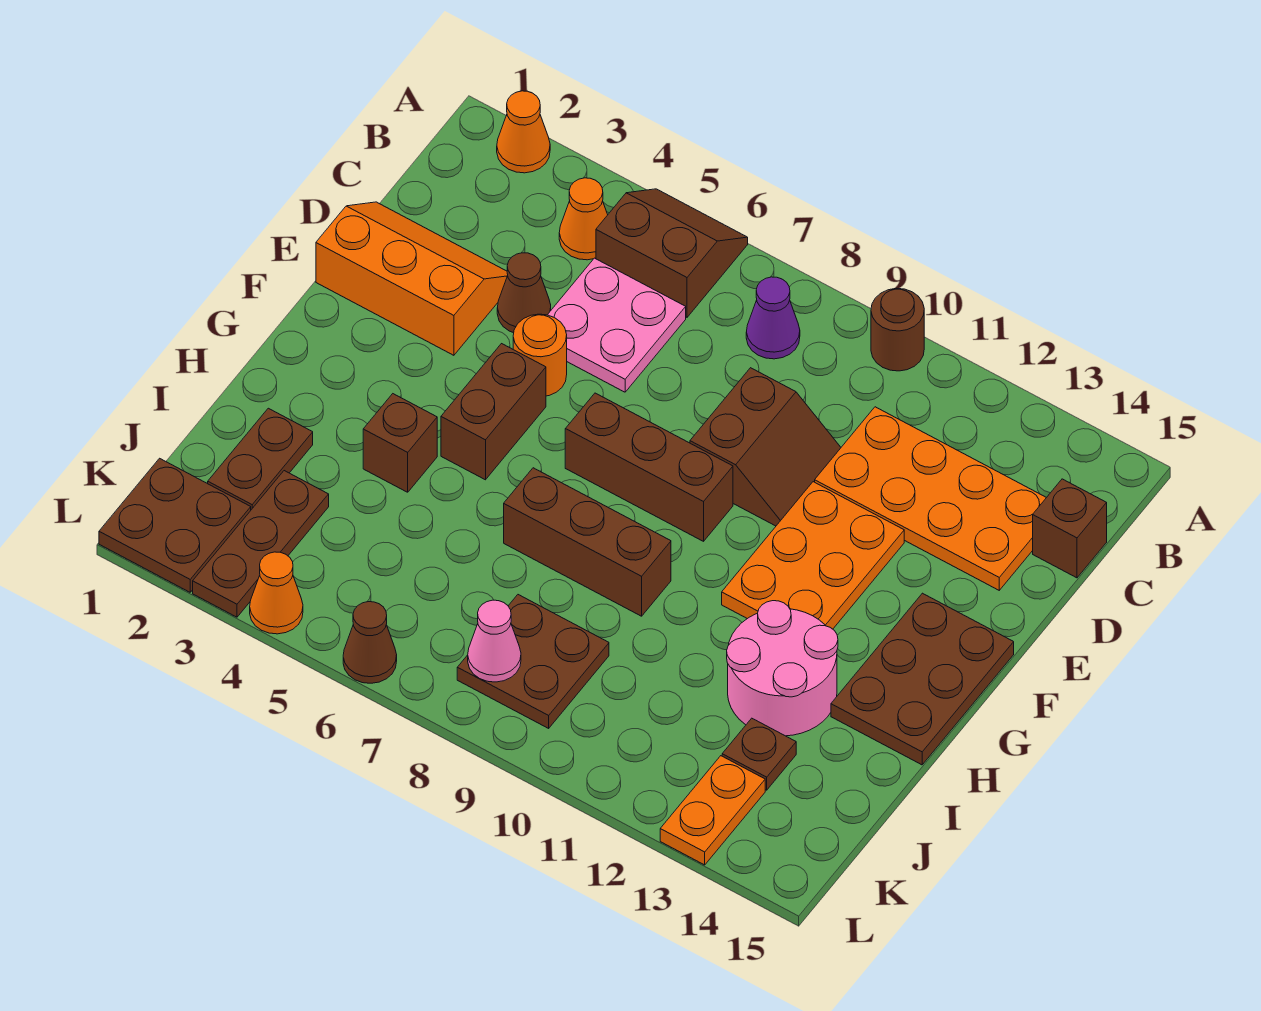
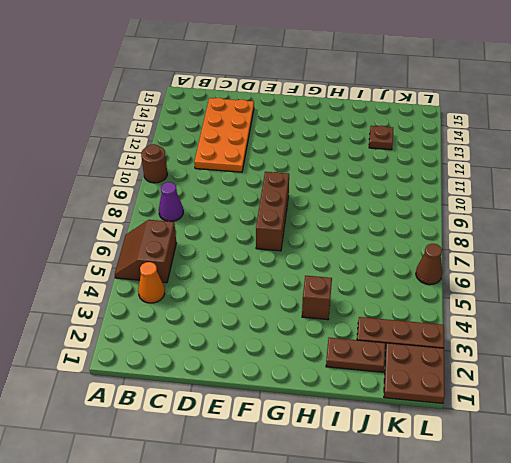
none -> orange 1x1 cone [497,91,550,173]
none -> pink 2x2 plate [548,258,686,392]
none -> brown 1x1 brick [1033,479,1107,578]

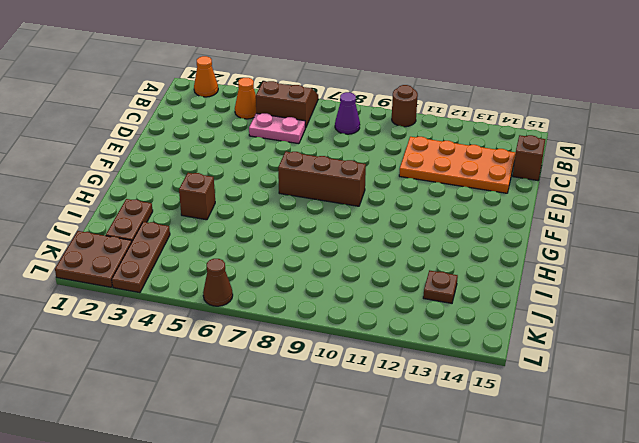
pink 1x2 plate [249,113,305,144] -> pink 2x2 plate [548,258,686,392]
none -> orange 2x3 slope [316,202,508,355]
none -> brown 1x1 cone [497,253,551,333]
none -> brown 2x2 slope [690,368,841,526]

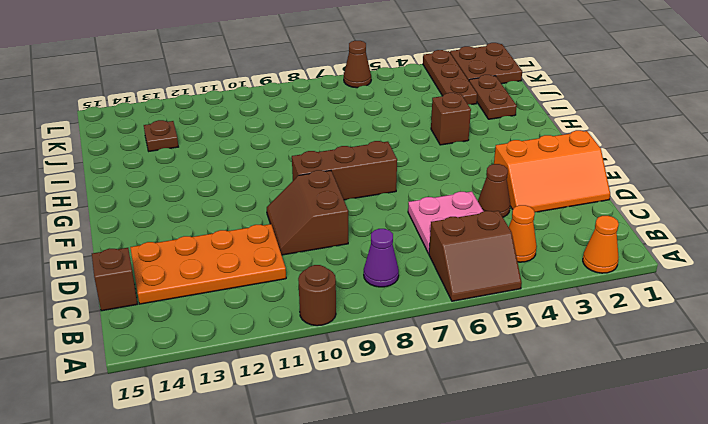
none -> orange 1x1 round brick [513,314,567,396]
none -> orange 2x3 plate [722,482,904,629]
none -> brown 1x2 brick [441,344,546,480]

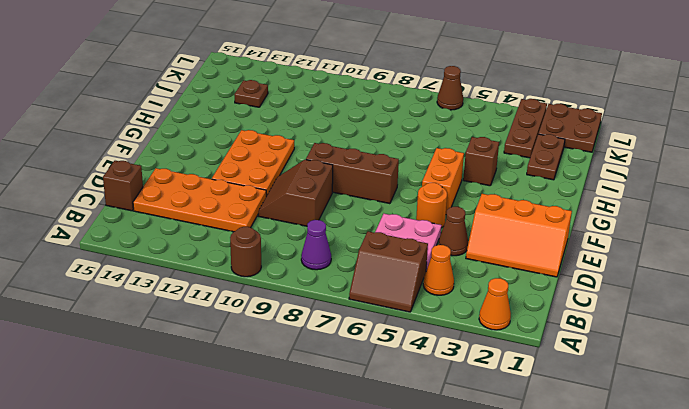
orange 1x2 brick [422,148,464,215] -> brown 1x2 brick [441,344,546,480]
none -> brown 2x3 plate [831,593,1014,765]
none -> brown 1x3 brick [504,468,671,616]
none -> pink 2x2 round brick [727,601,838,736]

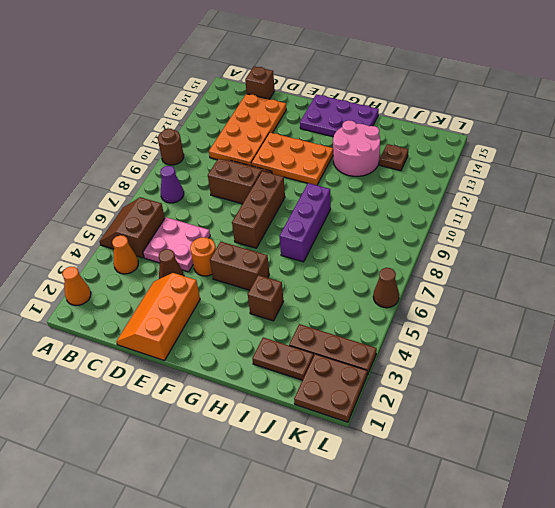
purple 2x3 plate [300,94,379,137] -> brown 2x3 plate [831,593,1014,765]
purple 1x3 brick [280,183,331,262] -> brown 1x3 brick [504,468,671,616]
none -> brown 2x2 plate [457,595,609,728]
none -> orange 1x2 plate [660,756,765,865]
none -> orange 1x1 cone [250,552,303,634]

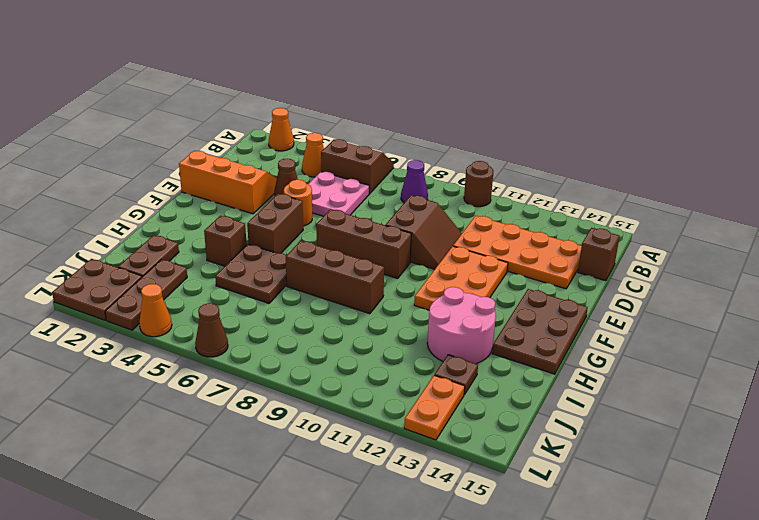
brown 2x2 plate [215,244,287,303] -> brown 2x2 plate moved to [457,595,609,728]
none -> pink 1x1 cone [468,600,521,682]

